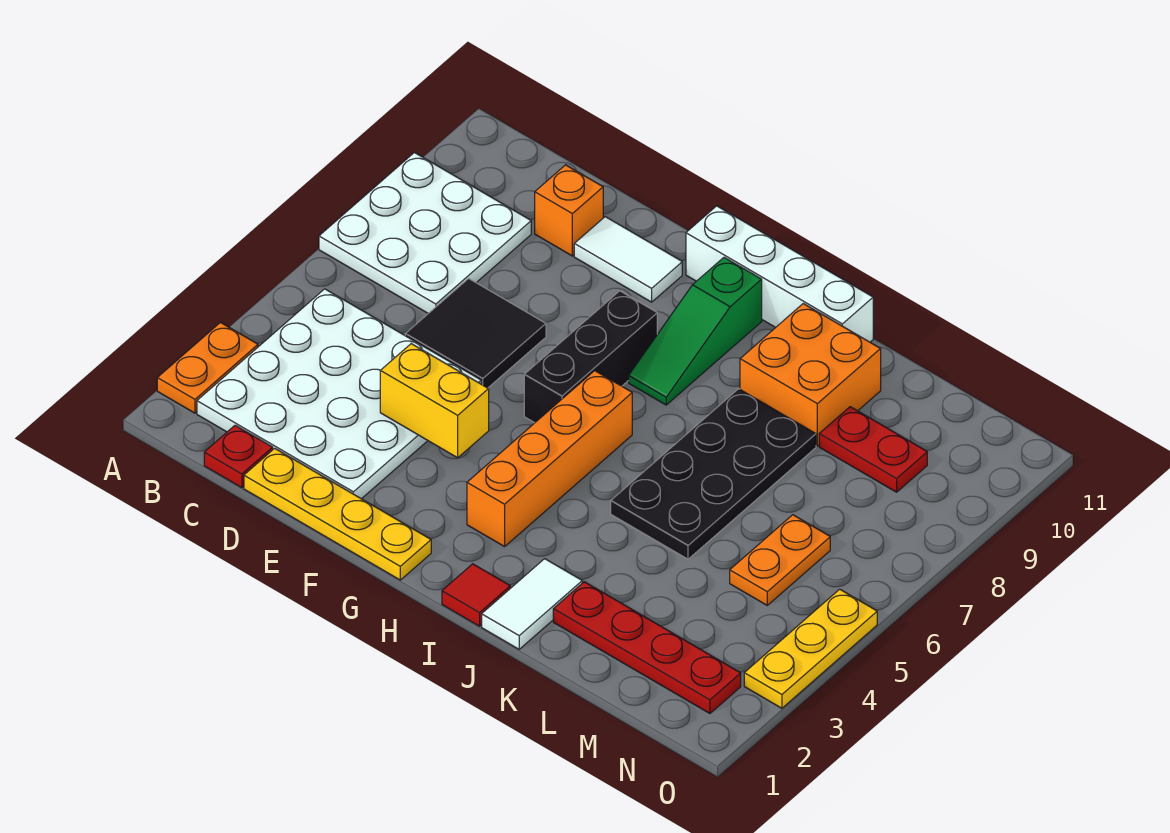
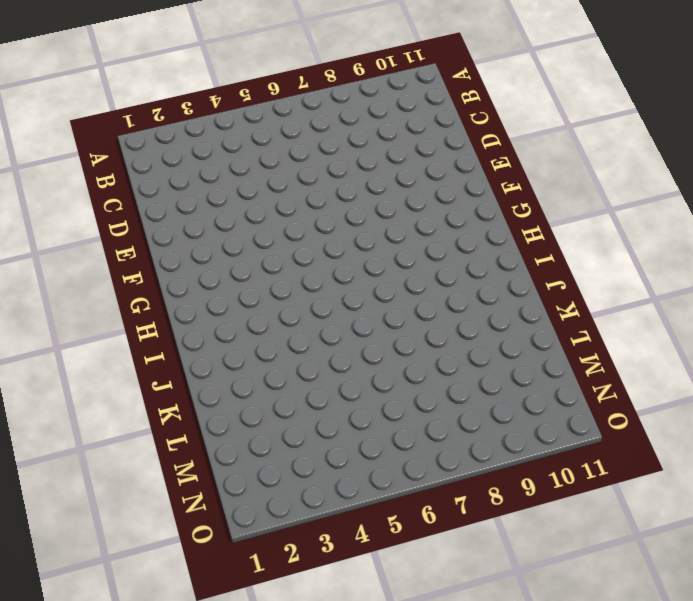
none -> orange 1x2 plate [157,322,258,413]
none -> white 3x3 plate [319,153,531,313]
none -> white 4x4 plate [197,289,481,499]

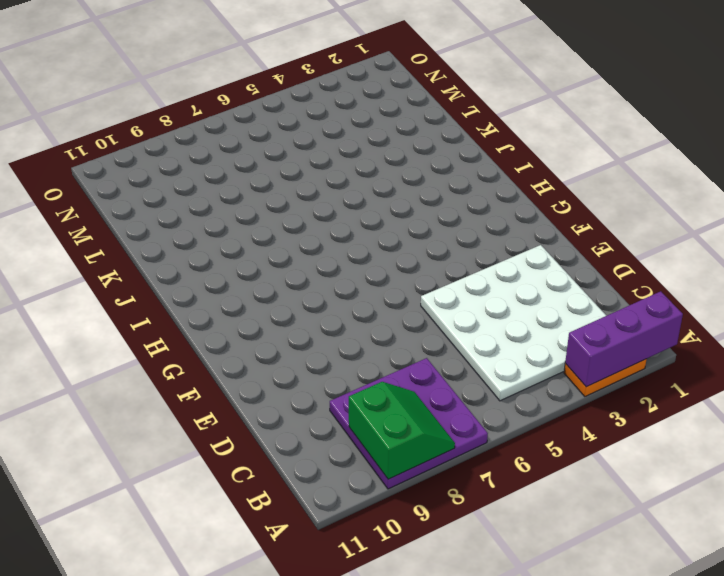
purple 1x3 brick [565,291,683,387] -> none
purple 3x3 plate [330,358,488,489] -> white 3x3 plate [319,153,531,313]
green 2x2 slope [349,382,455,479] -> none
none -> red 1x1 plate [204,425,273,488]
none -> yellow 1x4 plate [244,448,431,580]
none -> black 2x2 tile [405,278,546,388]

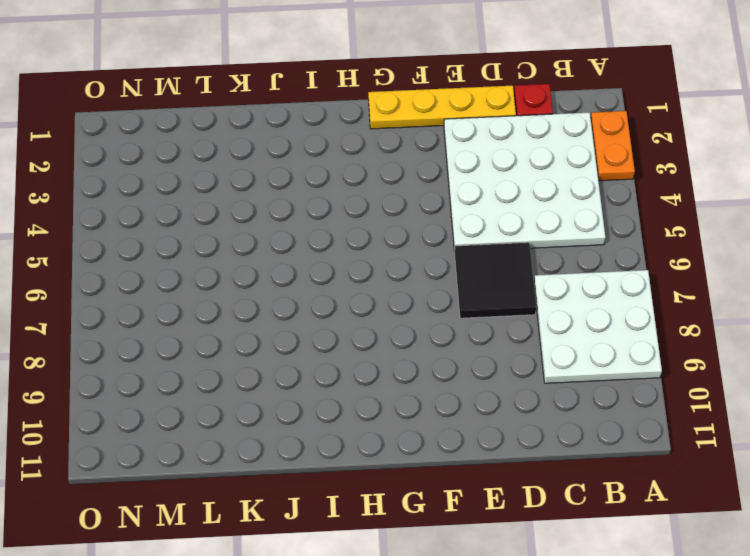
none -> orange 1x1 brick [535,165,603,256]
none -> white 1x2 tile [574,217,682,302]
none -> black 1x3 brick [524,291,657,423]

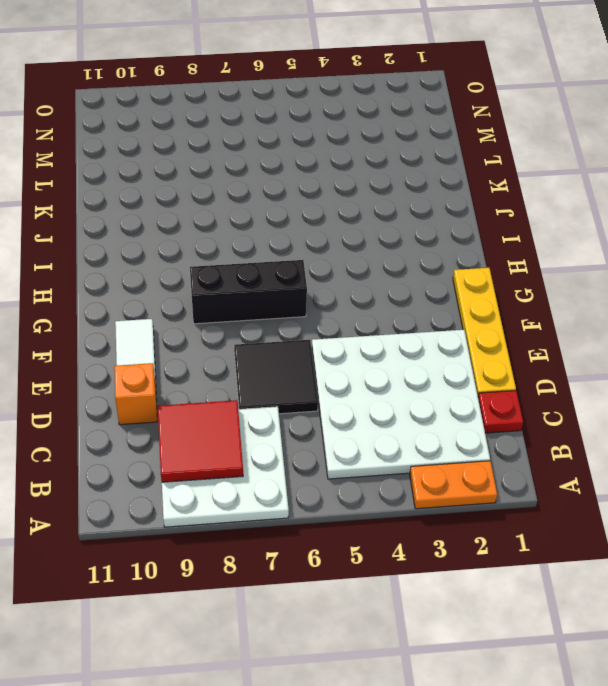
red 2x2 tile [158,400,243,482] -> none
none -> white 1x4 brick [686,206,873,342]
none -> orange 1x4 brick [467,371,632,547]
none -> green 1x3 slope [629,257,762,405]

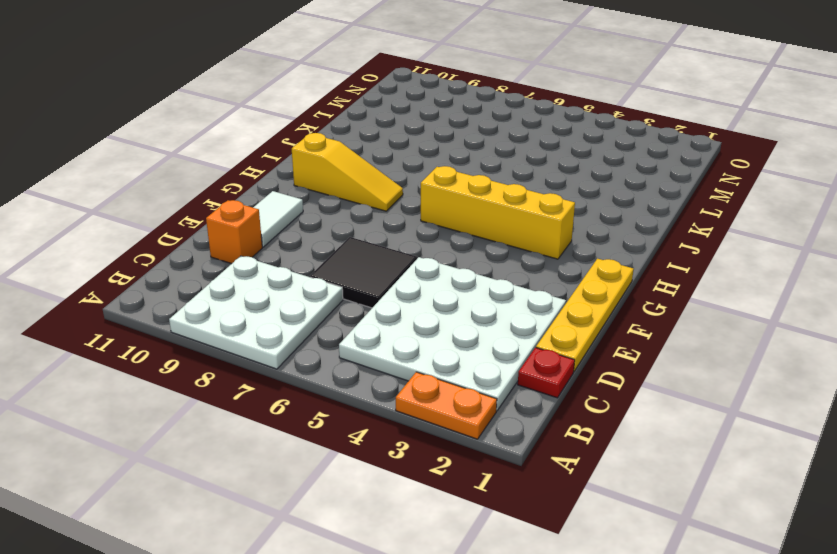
yellow 1x4 brick [421,166,575,259] -> orange 1x4 brick [467,371,632,547]
yellow 1x3 slope [292,133,403,211] -> green 1x3 slope [629,257,762,405]
none -> black 1x3 brick [524,291,657,423]
none -> white 1x4 brick [686,206,873,342]
none -> red 1x1 tile [442,564,510,626]

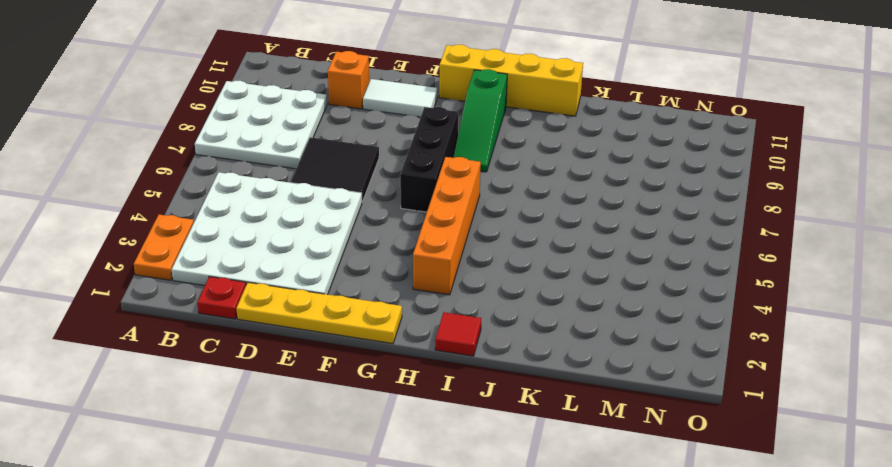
yellow 1x4 brick [439,45,583,116] -> white 1x4 brick [686,206,873,342]
none -> white 1x2 tile [482,559,582,649]
none -> black 2x4 plate [611,389,816,559]
none -> orange 2x2 brick [740,304,881,446]

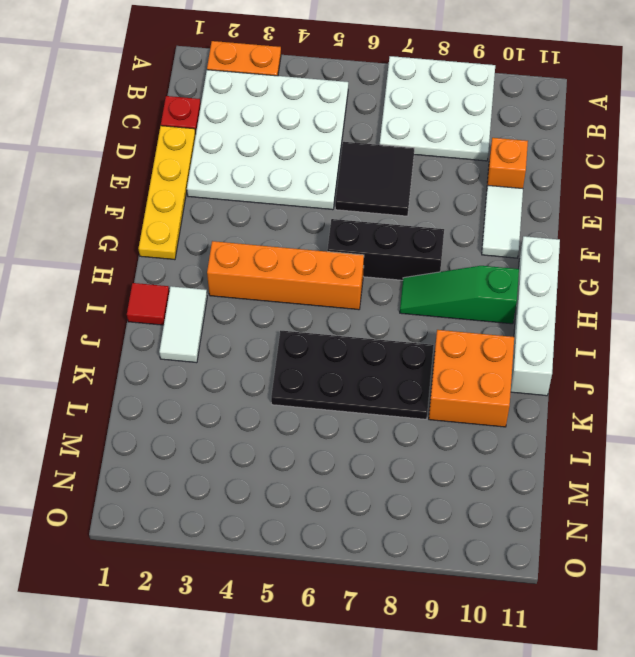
white 1x2 tile [159,286,207,363] -> white 1x2 tile turned to [482,559,582,649]
none -> red 1x4 plate [553,582,741,713]
none -> red 1x2 plate [819,407,927,492]
none -> orange 1x2 plate [730,515,830,605]

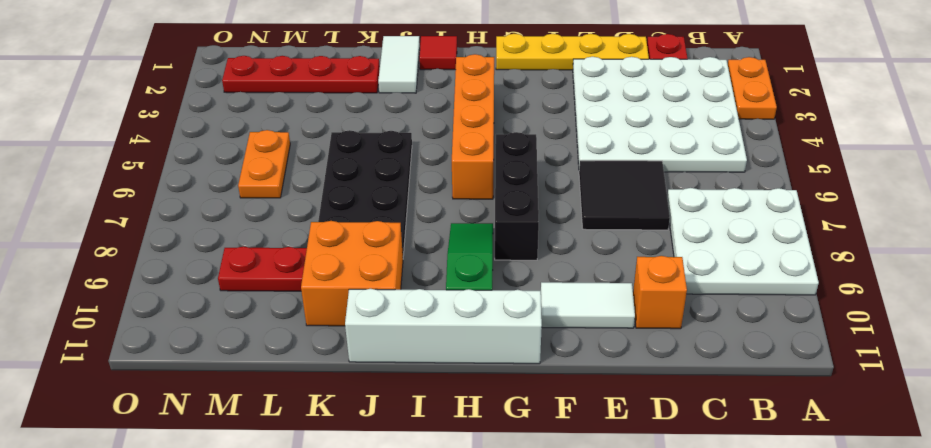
none -> yellow 1x3 plate [744,589,877,708]
none -> yellow 1x2 brick [380,344,489,458]

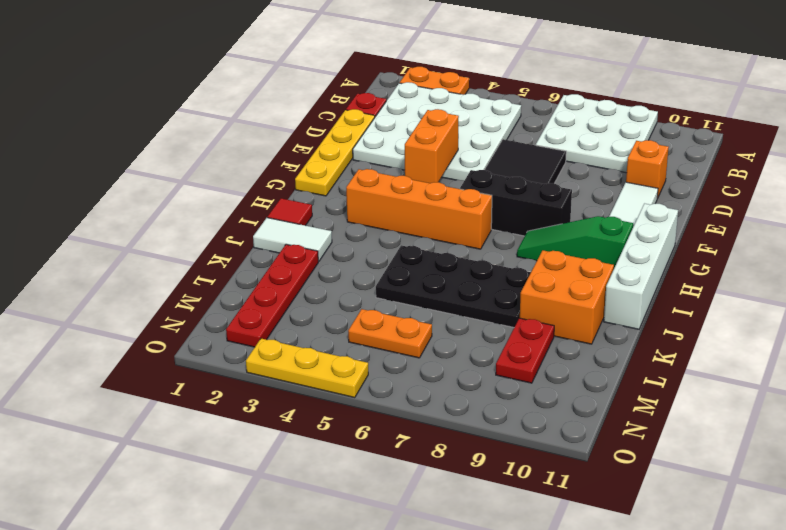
orange 1x2 brick [405,109,459,183] -> yellow 1x2 brick [380,344,489,458]

